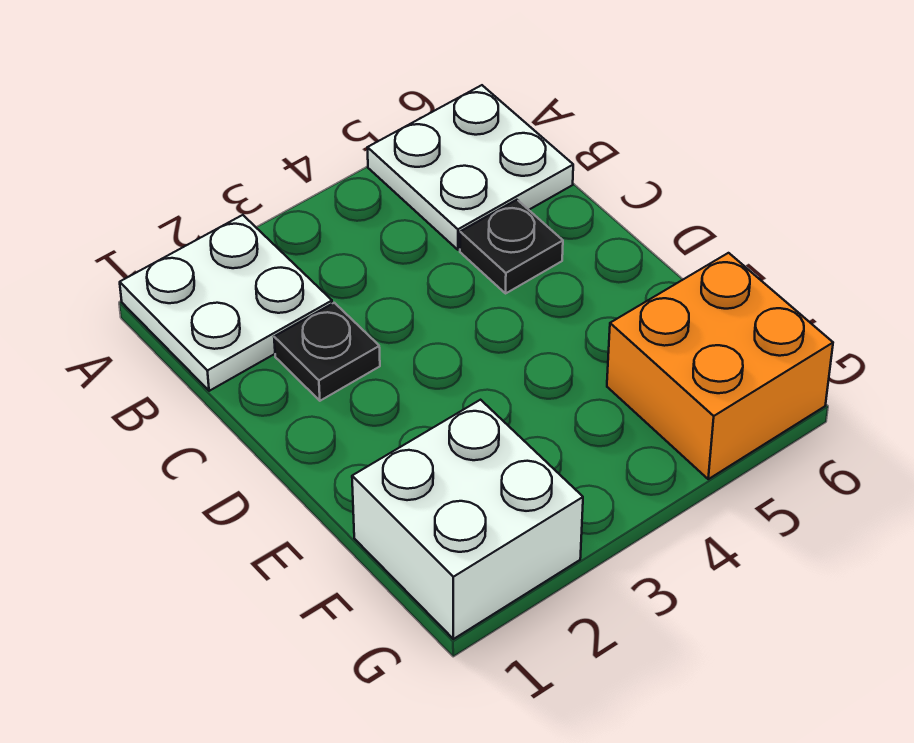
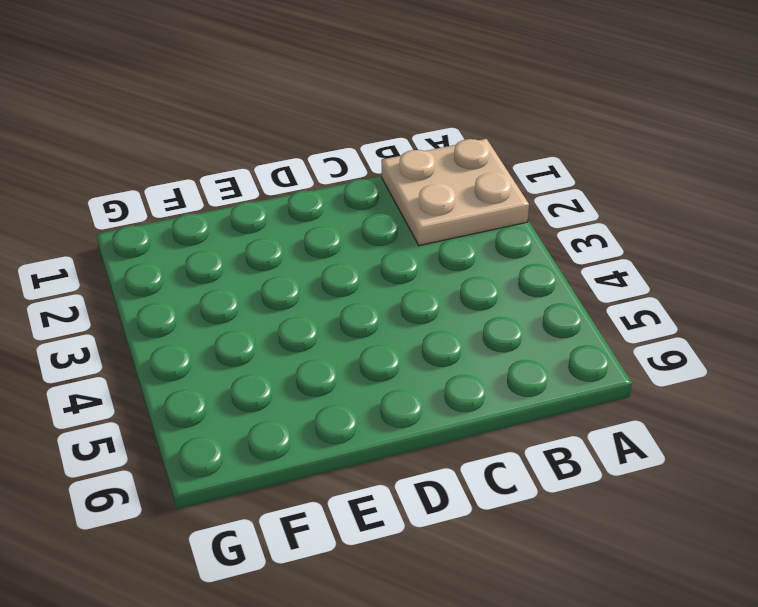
tan 2x2 plate [382,139,529,245] -> white 2x2 plate [120,215,332,391]
none -> white 2x2 plate [368,85,573,250]
none -> black 1x1 plate [274,303,380,401]

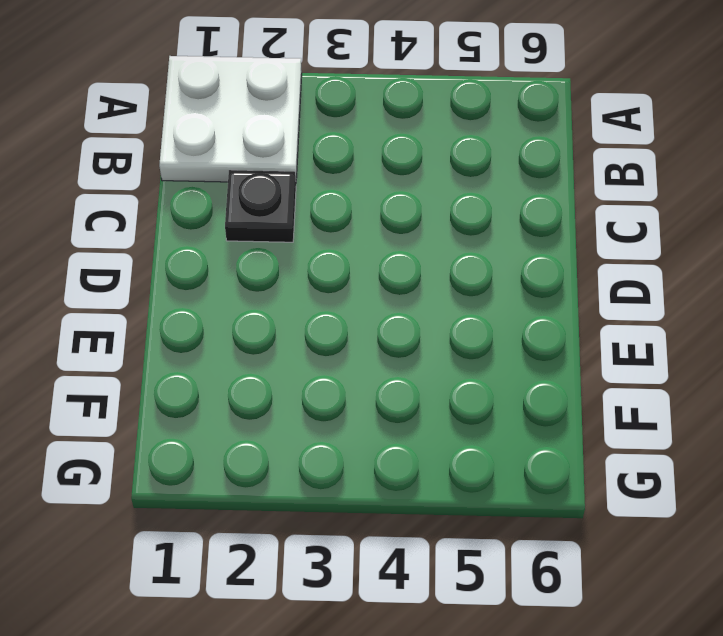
none -> white 2x2 plate [368,85,573,250]
none -> black 1x1 plate [460,200,563,293]

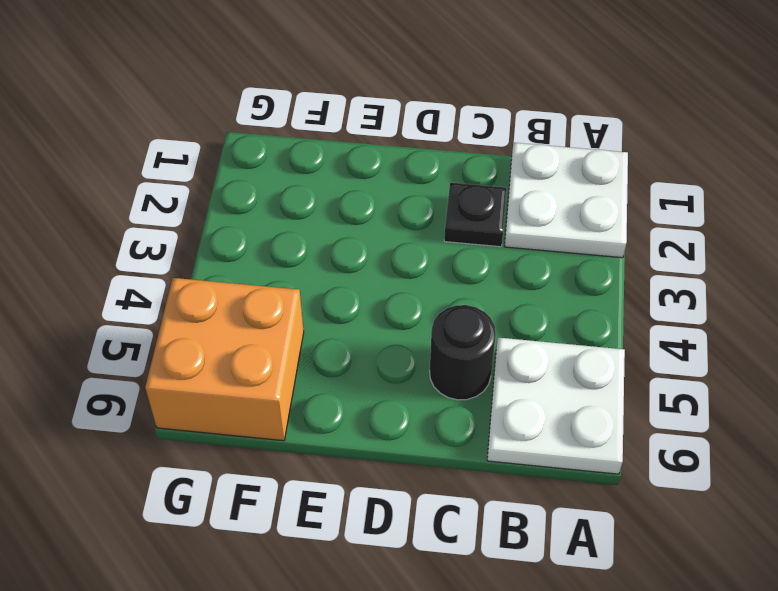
black 1x1 round brick [430,305,496,400] -> black 1x1 plate [460,200,563,293]
none -> white 2x2 brick [352,400,583,639]

